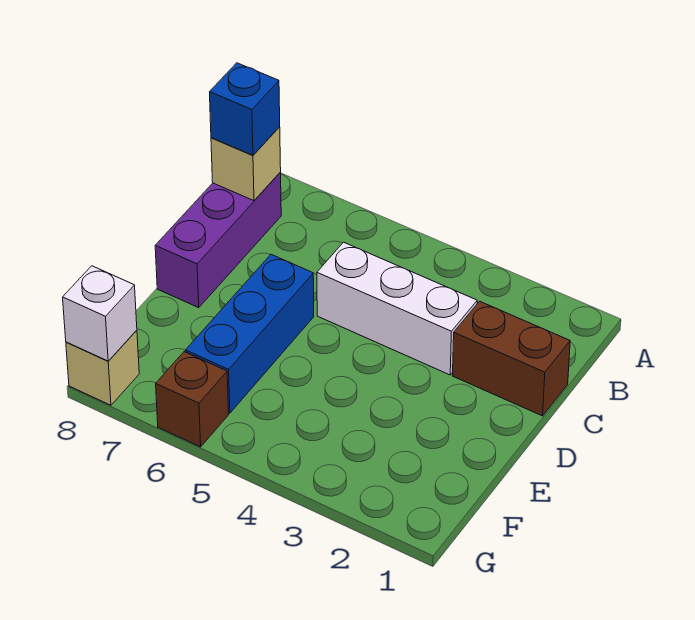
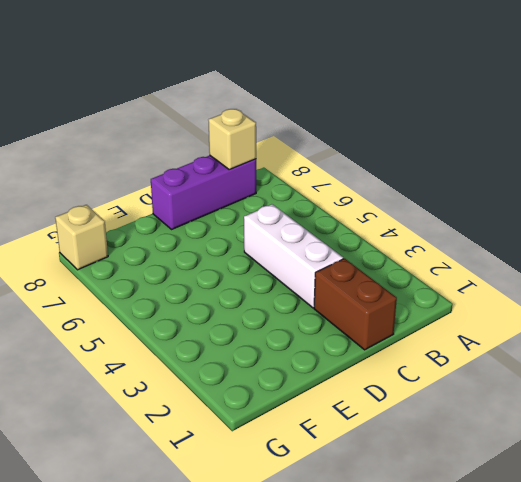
none -> blue 1x3 brick [185,255,314,413]
none -> brown 1x1 brick [156,352,229,447]

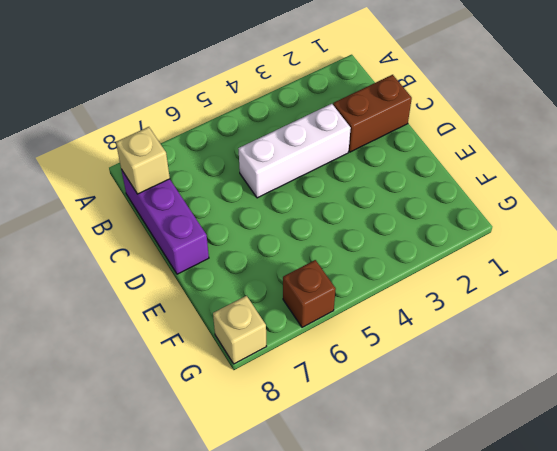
none -> blue 1x3 brick [185,255,314,413]
none -> white 1x1 brick [63,266,137,361]

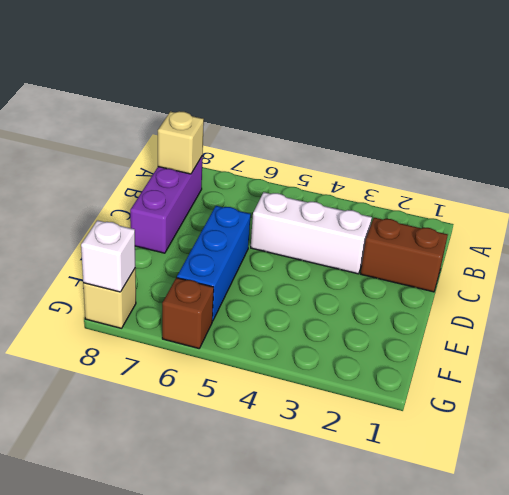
none -> blue 1x1 brick [210,63,280,155]

